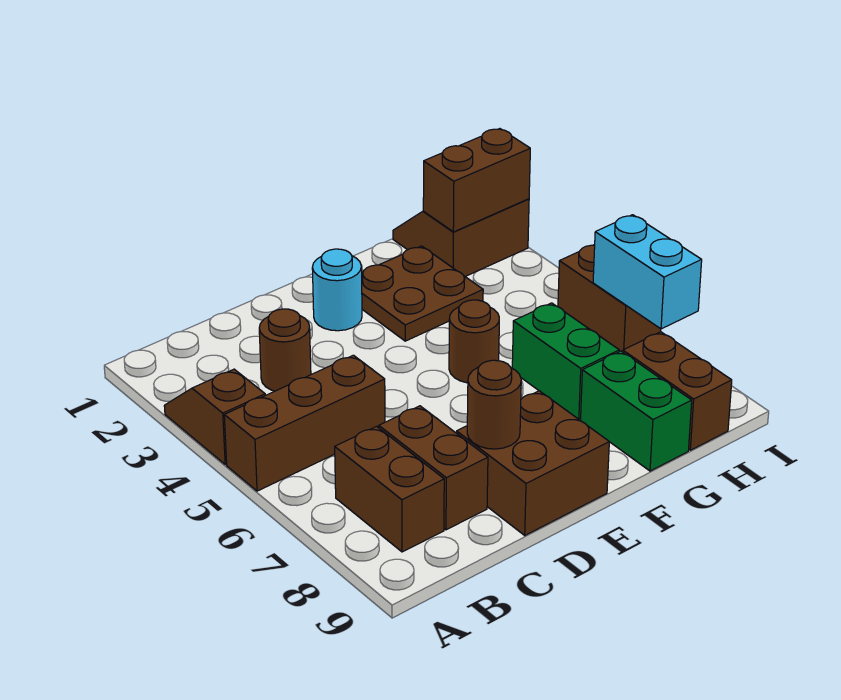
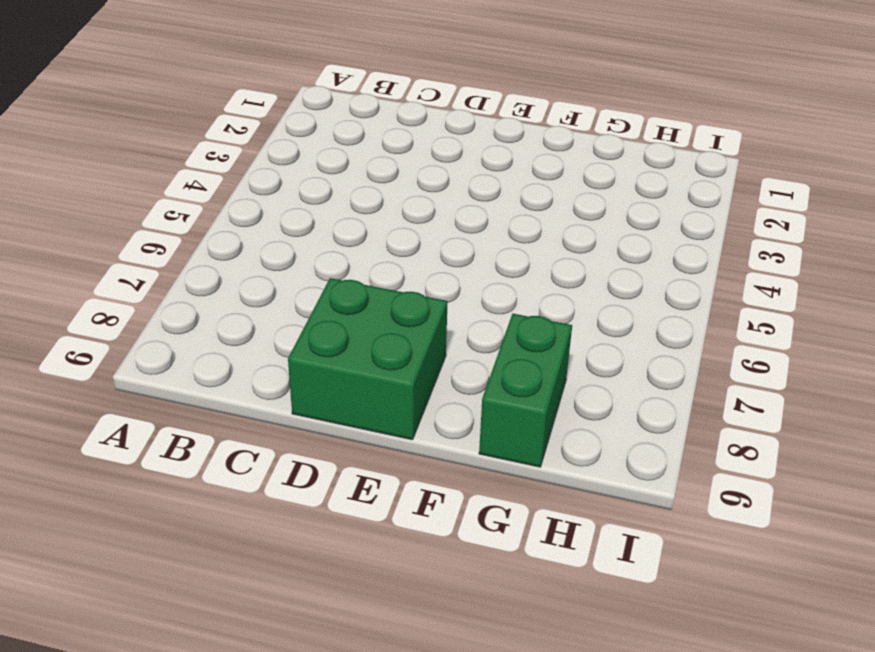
green 2x2 brick [288,278,448,440] -> brown 2x2 brick [457,391,609,535]
none -> brown 1x2 slope [164,369,265,464]
none -> brown 1x3 brick [224,355,385,491]
none -> brown 1x2 brick [335,427,444,552]

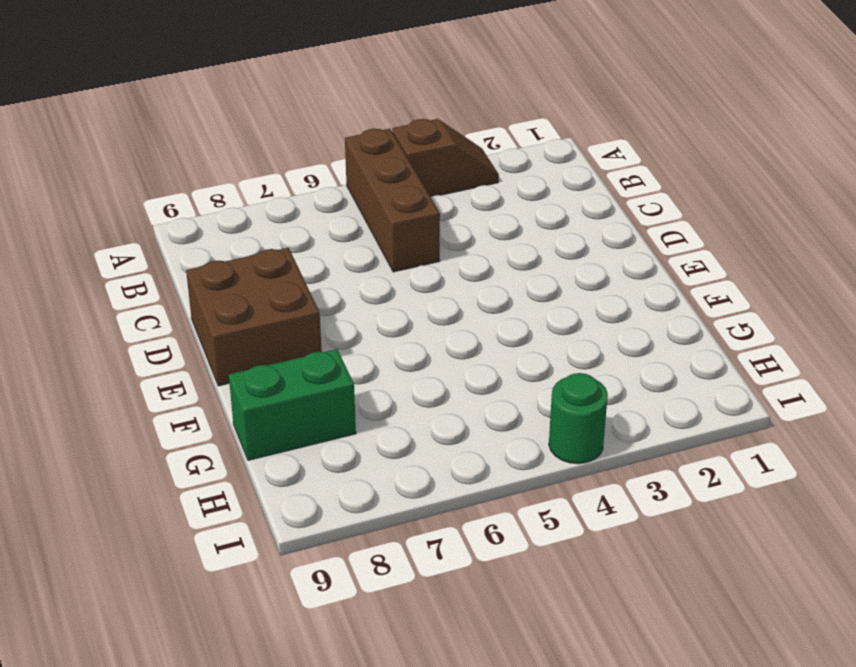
green 1x1 round brick [549,373,608,464] -> none
none -> brown 1x2 brick [335,427,444,552]
none -> brown 1x1 round brick [259,309,311,391]
none -> brown 1x2 brick [379,406,488,530]

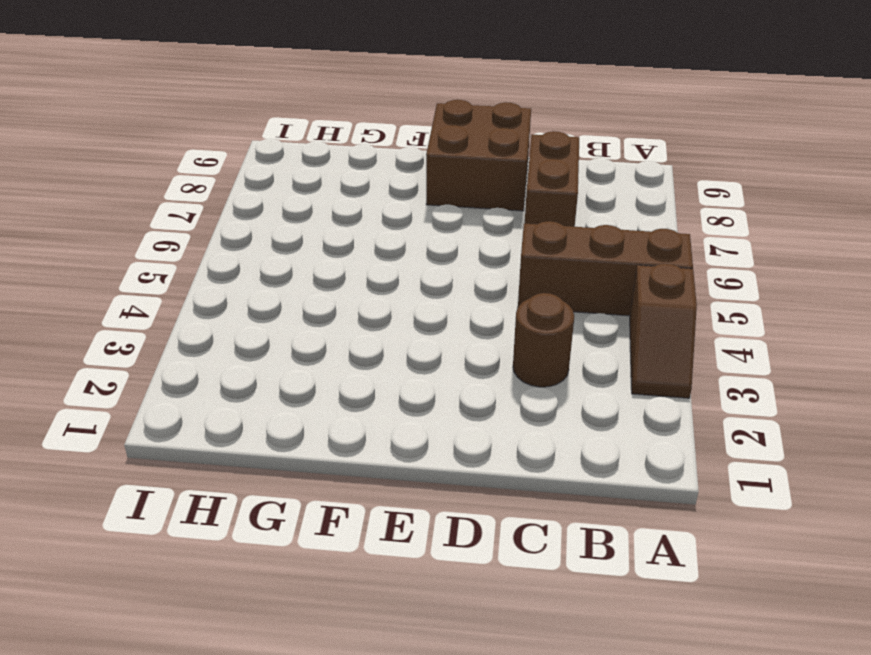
none -> brown 1x2 brick [335,427,444,552]
none -> cyan 1x1 round brick [312,249,362,331]
none -> brown 2x2 plate [362,246,483,341]

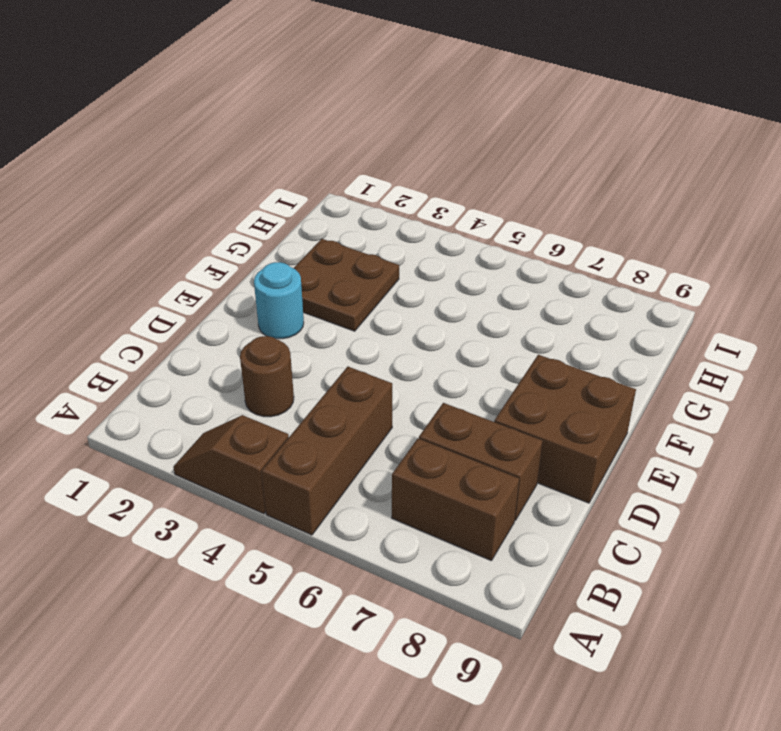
none -> brown 1x1 round brick [449,300,499,383]
none -> green 1x2 brick [512,303,619,419]
none -> green 1x2 brick [581,351,692,471]

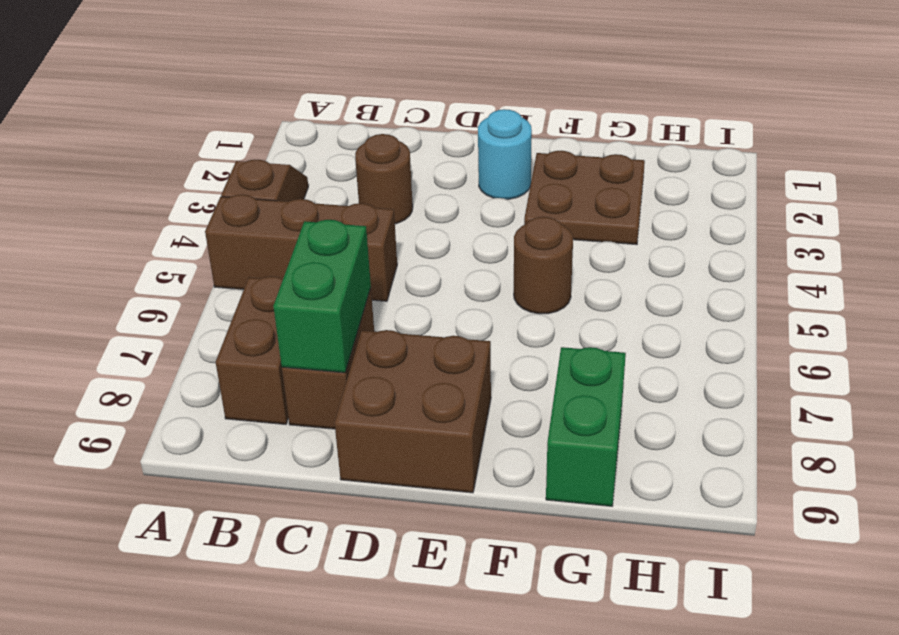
green 1x2 brick [273,220,371,373] -> green 1x2 brick moved to [512,303,619,419]
none -> brown 2x2 slope [393,199,529,276]
none -> brown 1x2 brick [623,332,732,450]
none -> brown 1x2 brick [558,245,661,352]

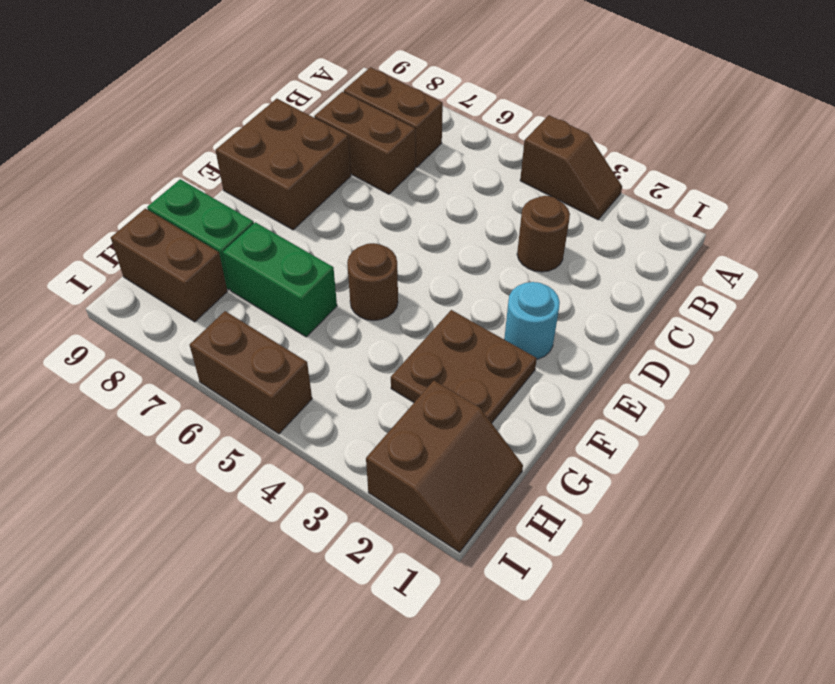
none -> brown 1x3 brick [224,355,385,491]
none -> brown 1x1 round brick [467,360,521,449]
none -> brown 1x2 brick [423,129,530,232]

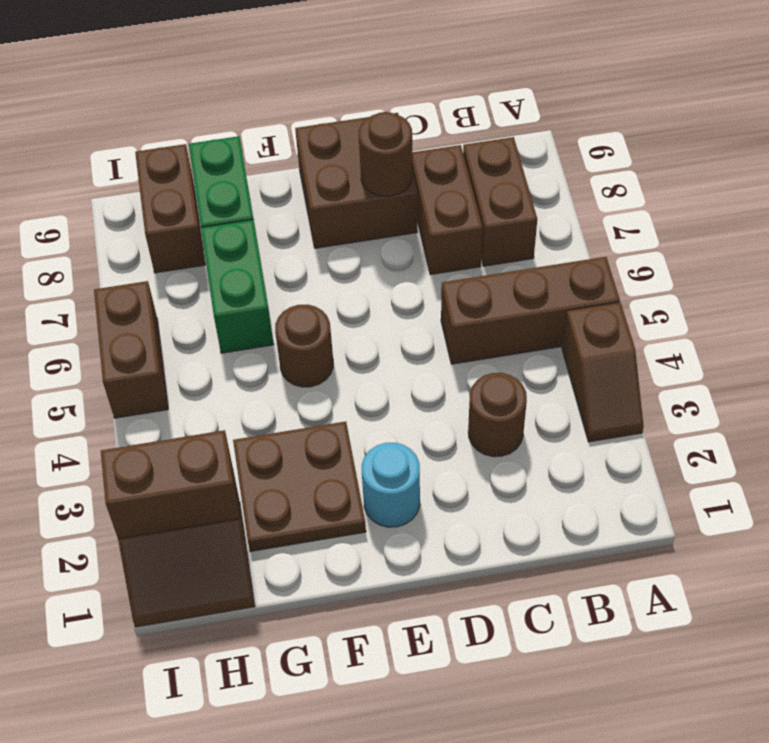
none -> cyan 1x2 brick [593,215,702,329]

